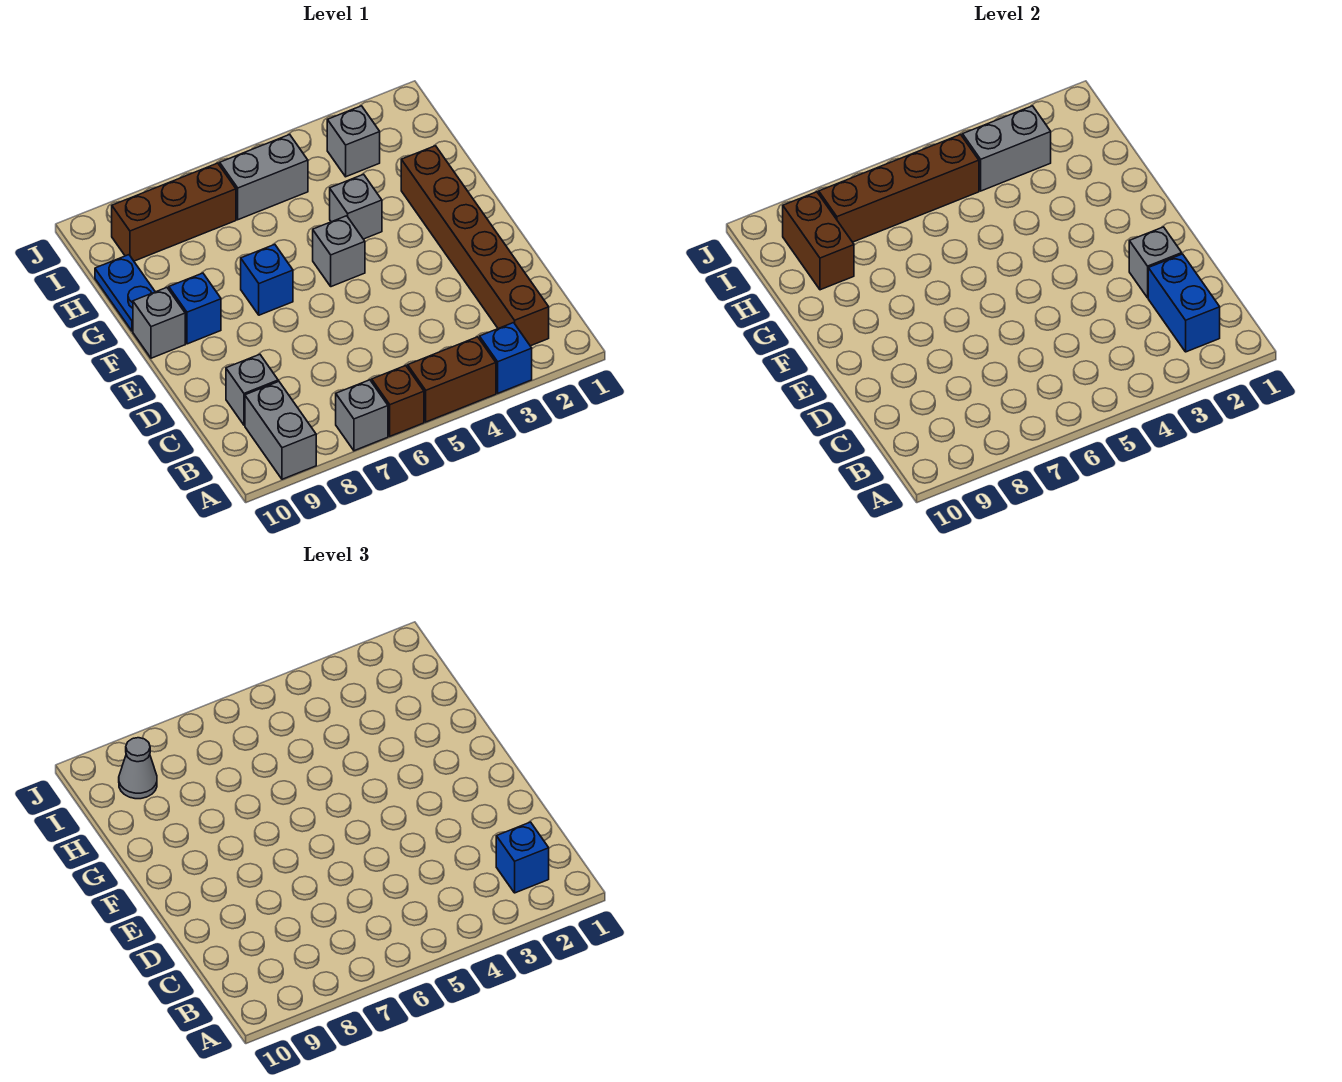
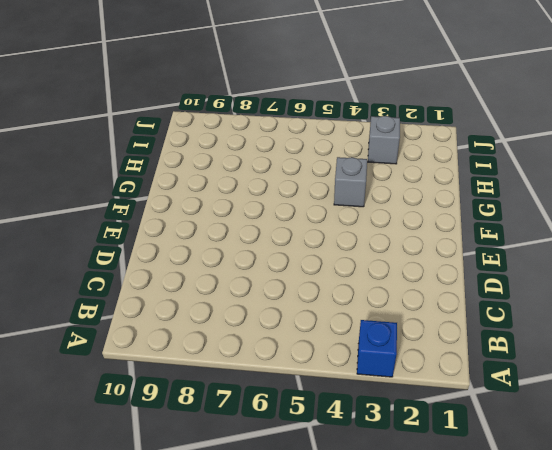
none -> brown 1x2 brick [408,337,496,422]
none -> brown 1x1 brick [372,366,424,436]
none -> grey 1x1 brick [336,380,388,451]

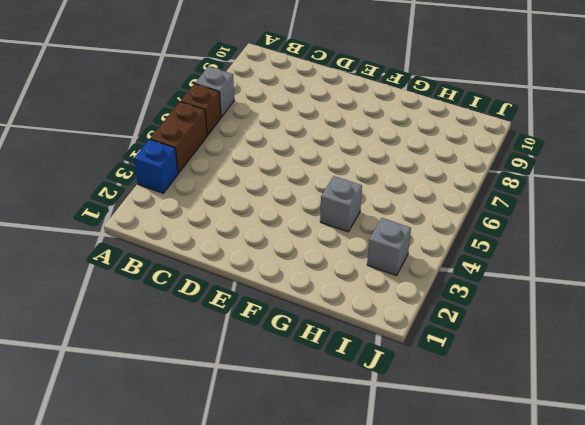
none -> grey 1x2 brick [245,381,316,479]
none -> brown 1x6 brick [401,146,549,346]
none -> grey 1x1 brick [226,354,278,425]

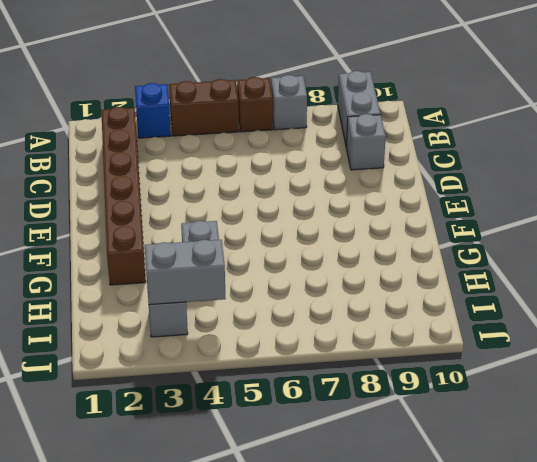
none -> grey 1x1 brick [313,216,365,287]
none -> blue 1x1 brick [241,244,293,315]
none -> blue 1x1 brick [169,273,221,344]

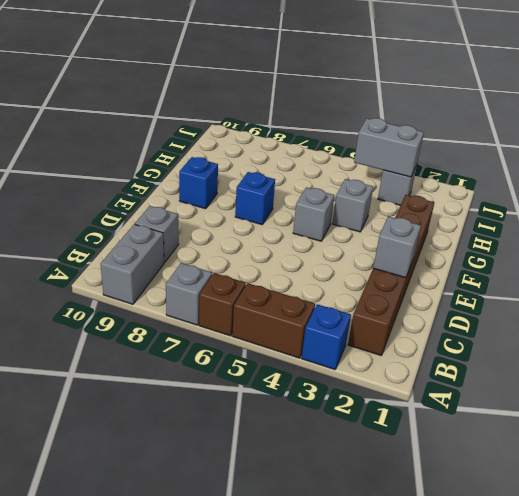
none -> grey 1x1 brick [133,288,185,358]
none -> blue 1x2 plate [95,255,155,331]
none -> grey 1x2 brick [220,135,308,220]

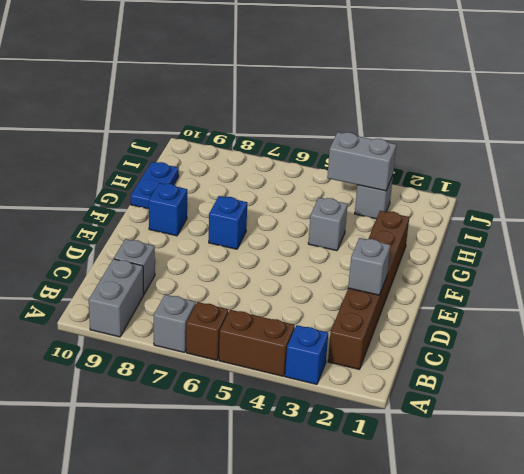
none -> grey 1x1 brick [313,216,365,287]
none -> grey 1x1 brick [133,288,185,358]
none -> grey 1x2 brick [220,135,308,220]

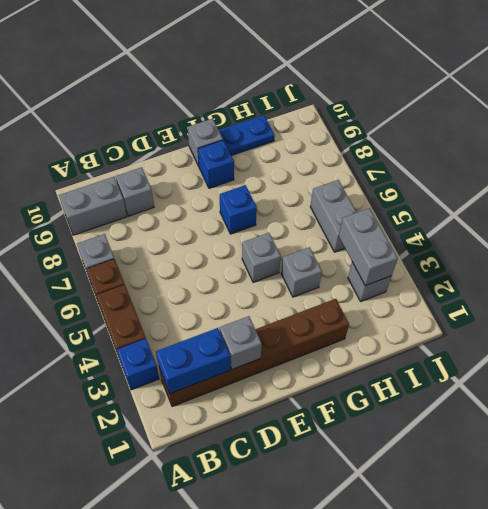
none -> brown 1x3 brick [112,163,236,261]
none -> brown 1x2 brick [783,192,854,290]
none -> brown 1x4 brick [819,135,979,242]

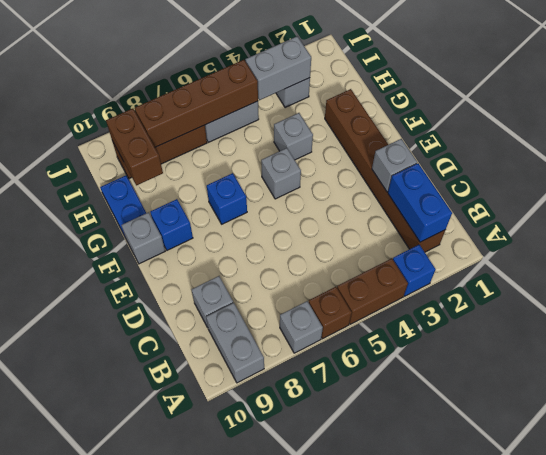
none -> blue 1x1 brick [496,822,549,893]
none -> grey 1x1 cone [119,738,157,799]

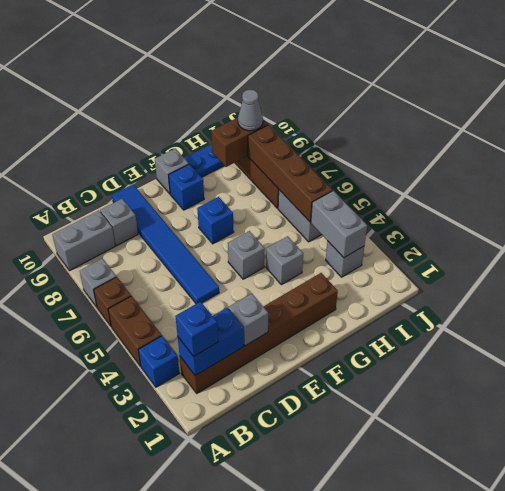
blue 1x6 tile [112,185,219,304] -> none

